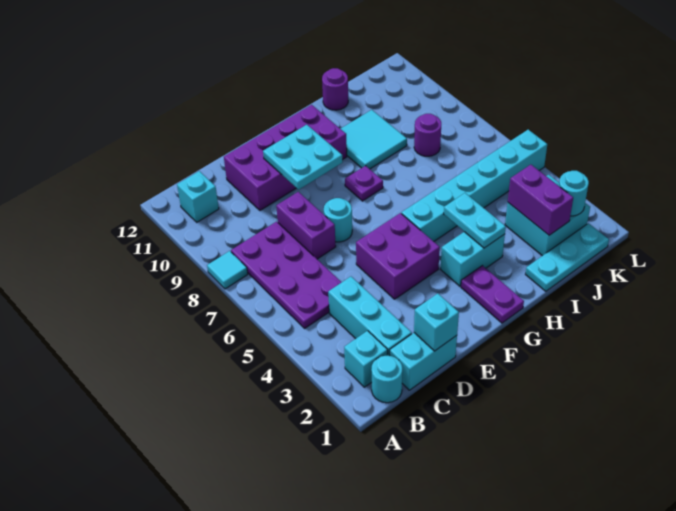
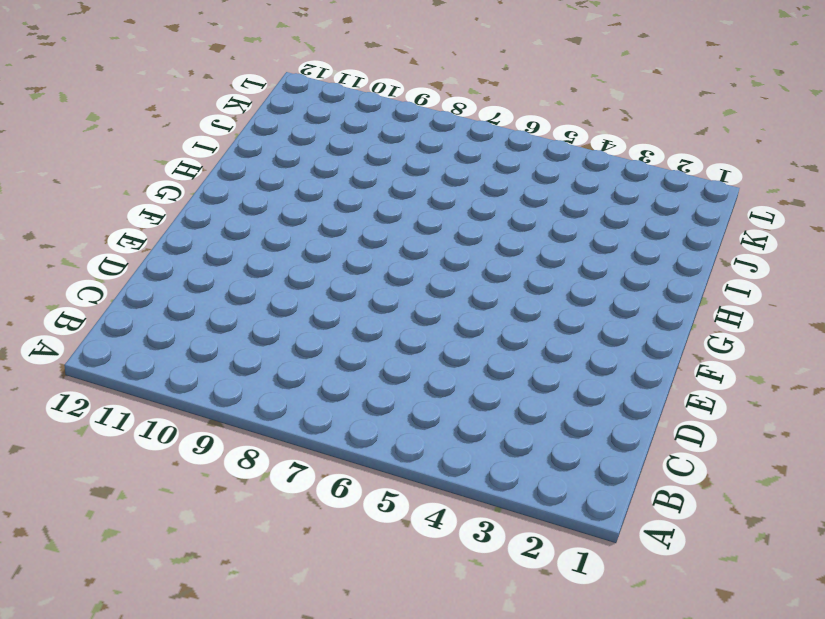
none -> cyan 1x1 tile [207,251,248,289]
none -> cyan 1x1 round brick [371,356,402,403]
none -> cyan 1x1 brick [344,331,388,387]

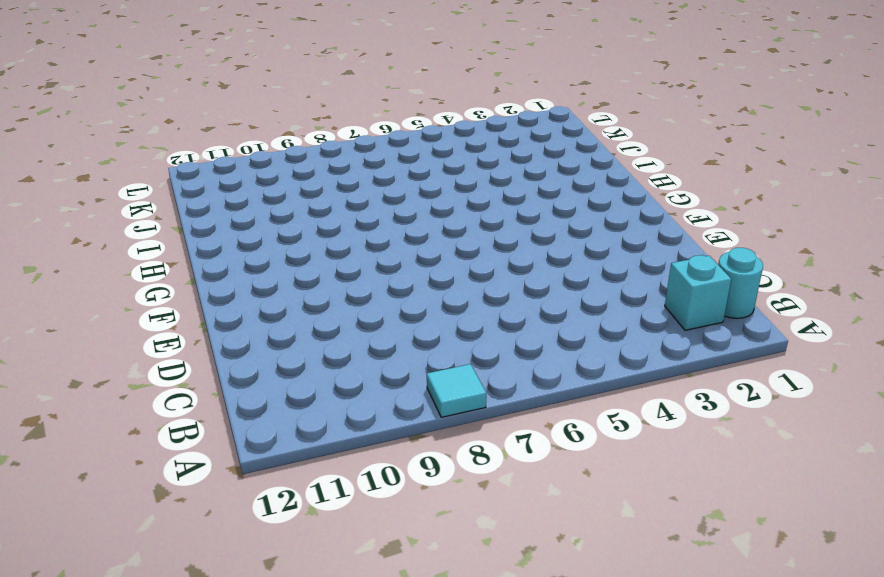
none -> purple 2x4 plate [231,222,342,328]
none -> cyan 1x1 brick [177,171,219,222]
none -> cyan 1x2 brick [390,333,457,390]

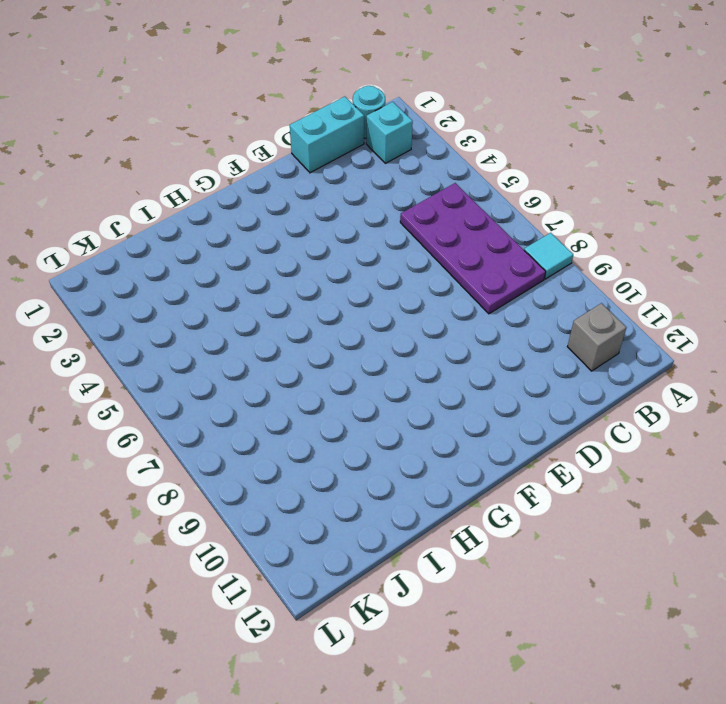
grey 1x1 brick [567,303,626,371] -> cyan 1x1 brick [177,171,219,222]
none -> cyan 1x3 brick [328,277,412,356]
none -> purple 1x2 brick [276,192,336,259]
none -> purple 2x4 brick [224,105,347,210]

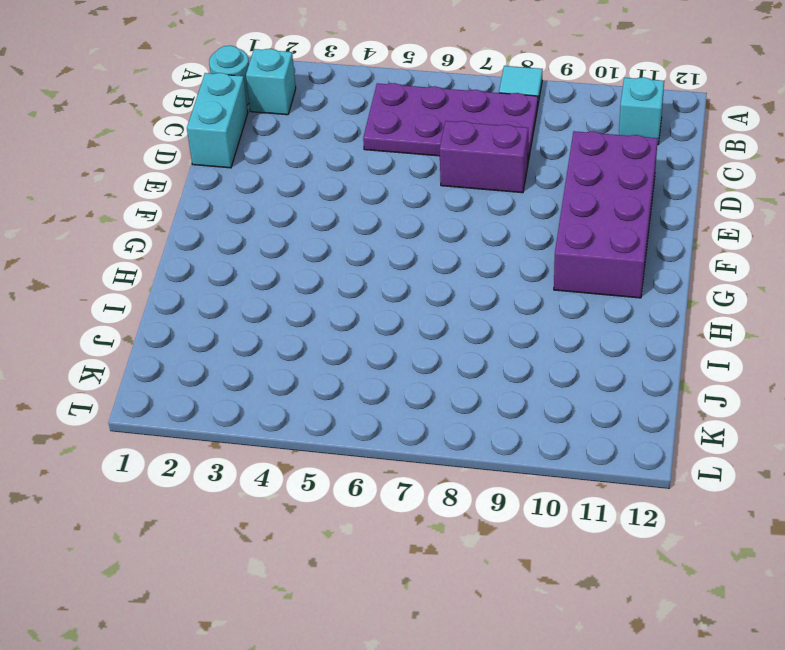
none -> cyan 1x3 brick [328,277,412,356]
none -> purple 2x2 brick [356,213,440,299]
none -> cyan 1x1 round brick [324,198,352,242]

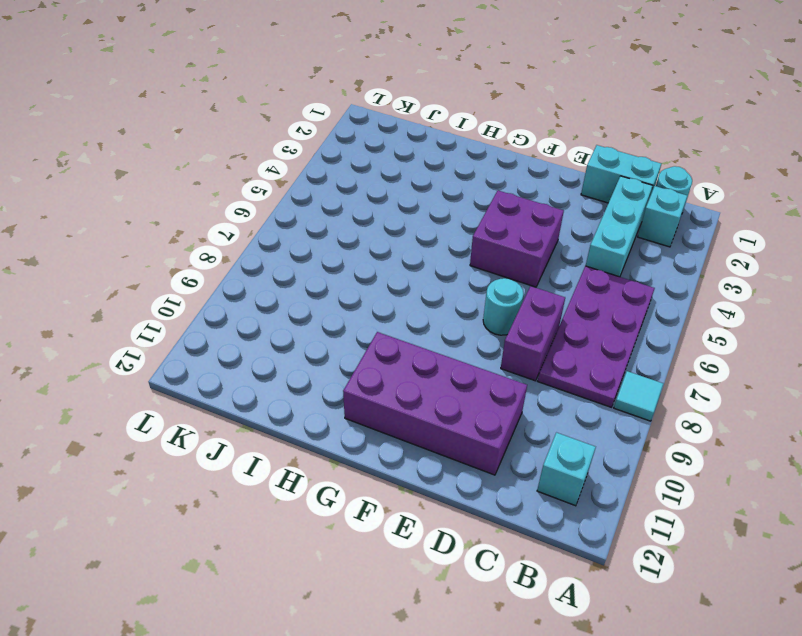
none -> purple 1x2 plate [461,266,524,323]
none -> cyan 1x2 brick [441,232,505,286]
none -> cyan 1x6 brick [402,130,547,241]

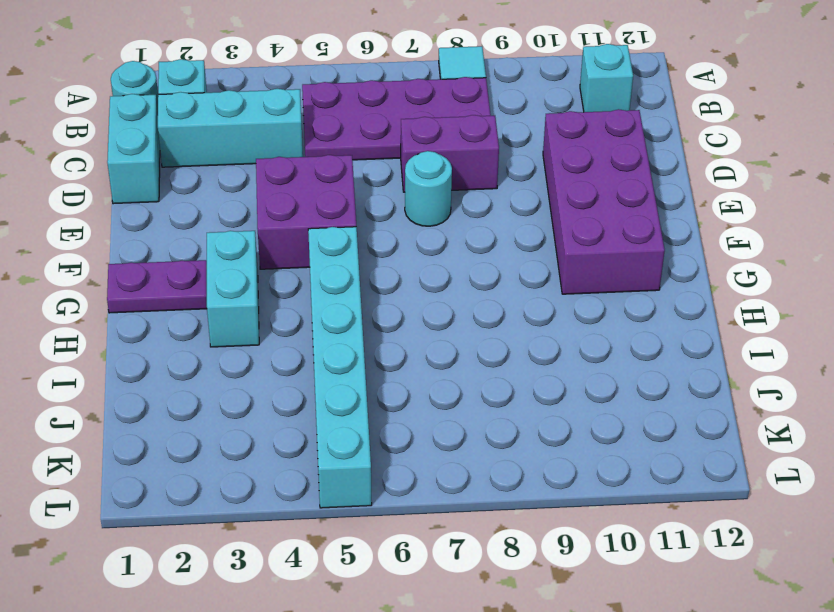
none -> purple 1x1 plate [345,166,383,201]
none -> cyan 2x2 tile [341,110,407,169]
none -> cyan 1x3 plate [525,223,609,291]

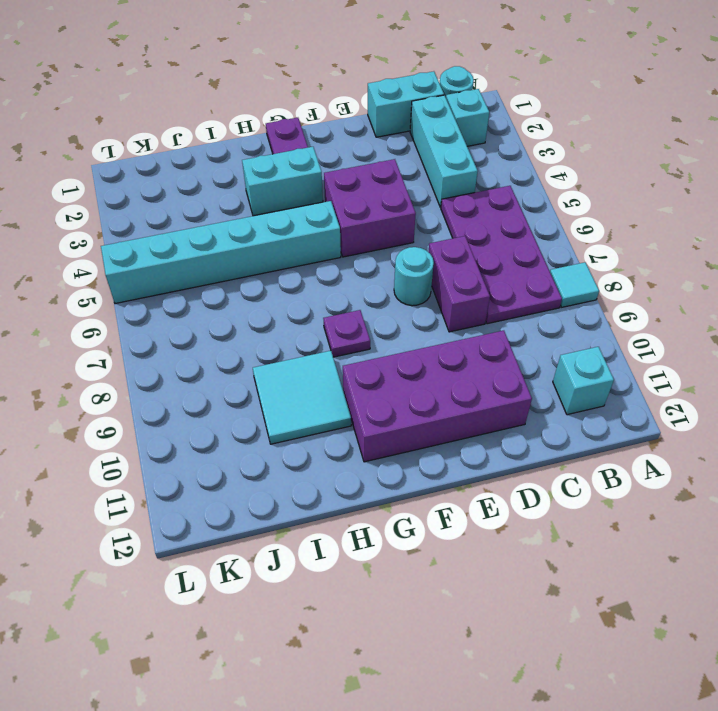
none -> cyan 1x3 plate [525,223,609,291]
none -> purple 1x1 round brick [322,68,348,110]
none -> cyan 2x2 brick [505,175,590,256]

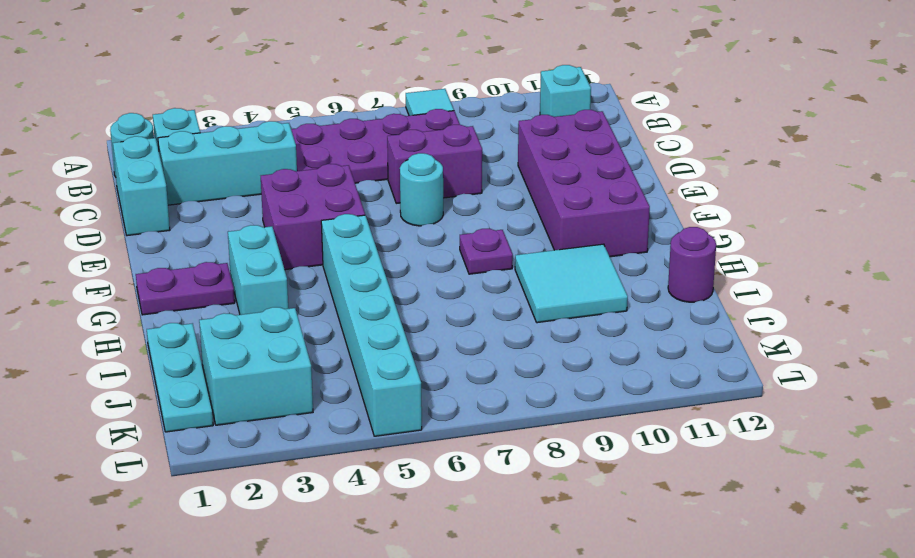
none -> purple 1x1 round brick [414,114,441,156]
none -> cyan 1x1 brick [414,293,459,351]
none -> cyan 2x2 plate [263,125,342,190]

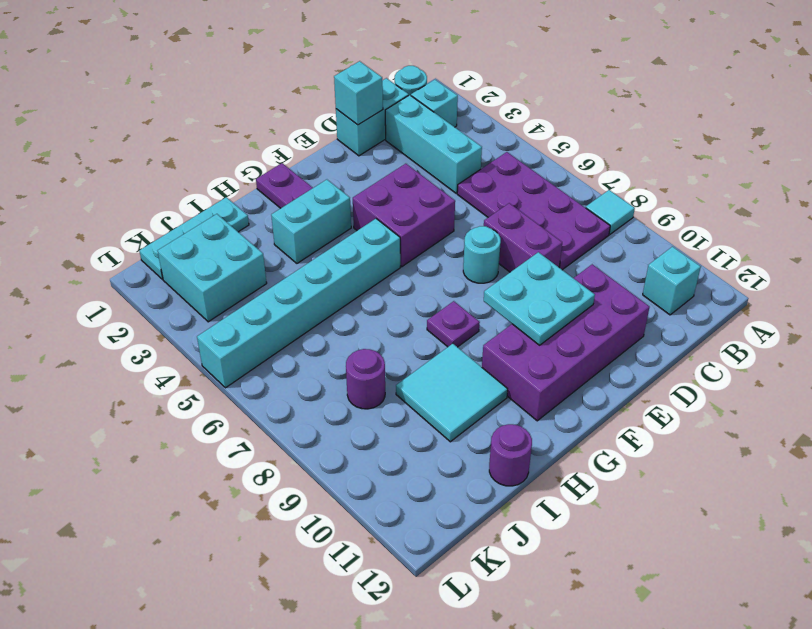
none -> cyan 1x2 plate [444,193,506,248]
none -> purple 1x2 brick [508,165,573,235]
none -> cyan 1x1 round brick [559,171,589,216]

